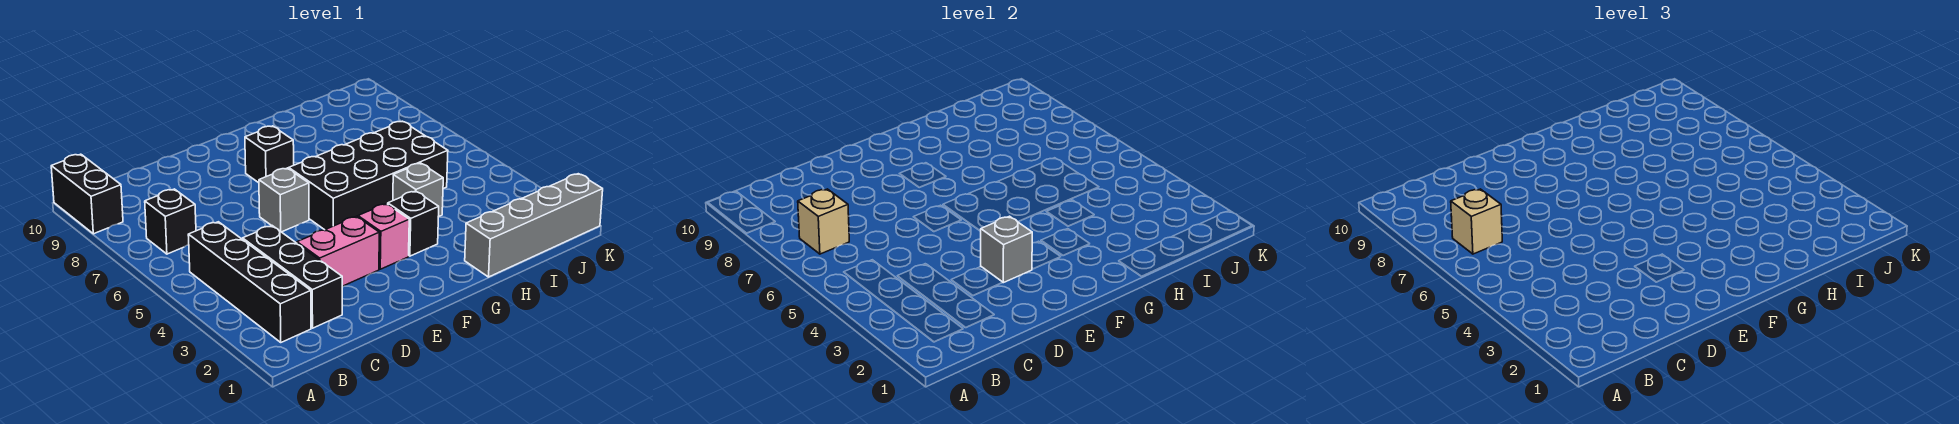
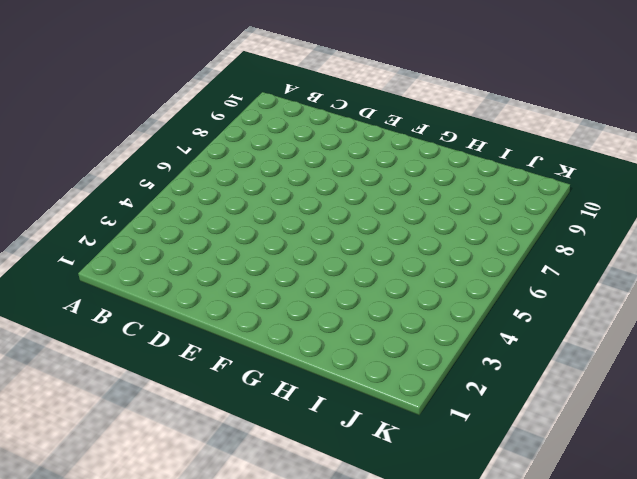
none -> black 1x2 brick [51,154,123,234]
none -> black 1x4 brick [188,222,311,343]
none -> black 1x1 brick [145,189,196,254]

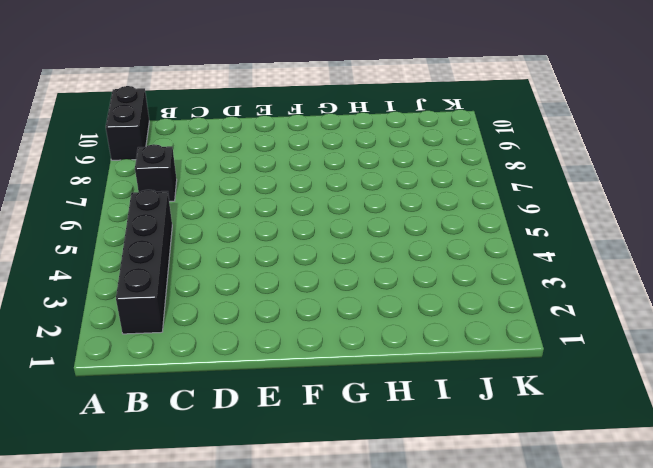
none -> black 1x3 brick [243,226,342,328]
none -> pink 1x2 brick [297,216,379,286]
none -> grey 1x1 brick [259,168,309,232]

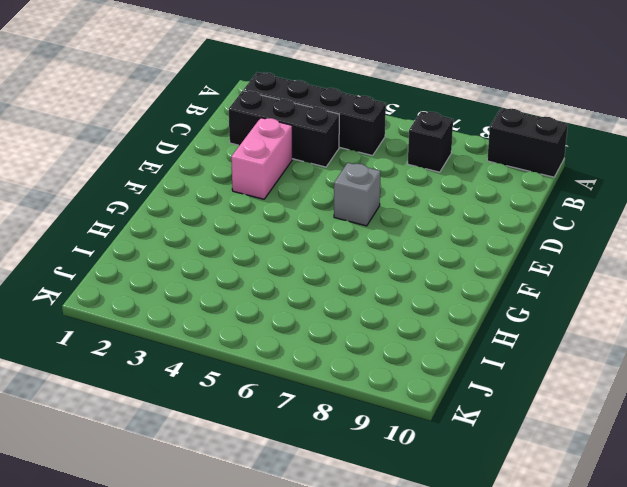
none -> pink 1x1 brick [358,204,409,269]
none -> black 2x4 brick [289,121,448,230]
none -> black 1x1 brick [245,126,294,183]

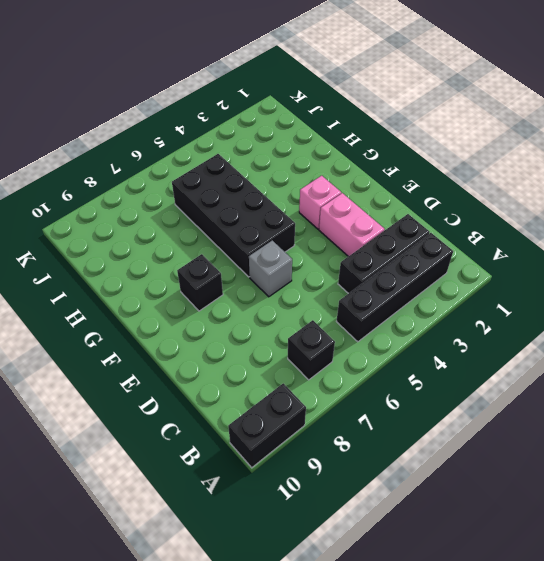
none -> black 1x1 brick [388,191,439,256]
none -> grey 1x4 brick [465,174,603,277]
none -> grey 1x1 brick [393,163,443,217]

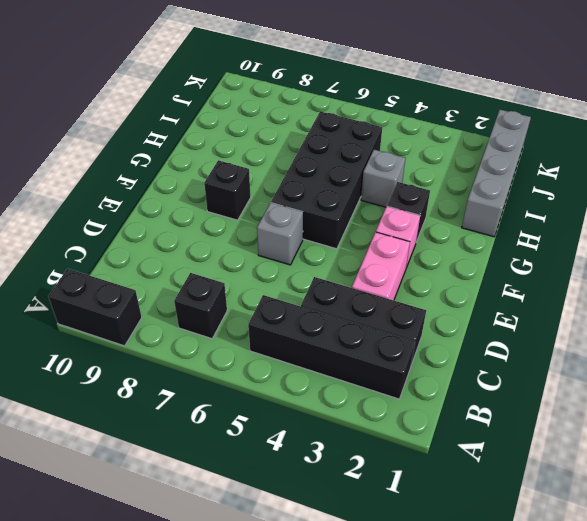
none -> tan 1x1 brick [798,189,849,254]
none -> grey 1x1 brick [981,216,1032,283]
none -> tan 1x1 brick [1451,189,1502,254]

